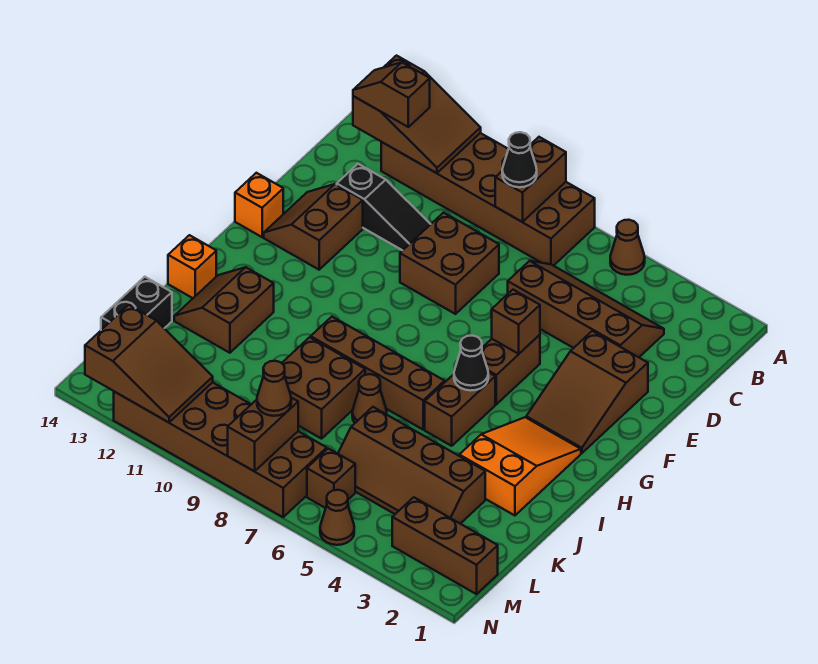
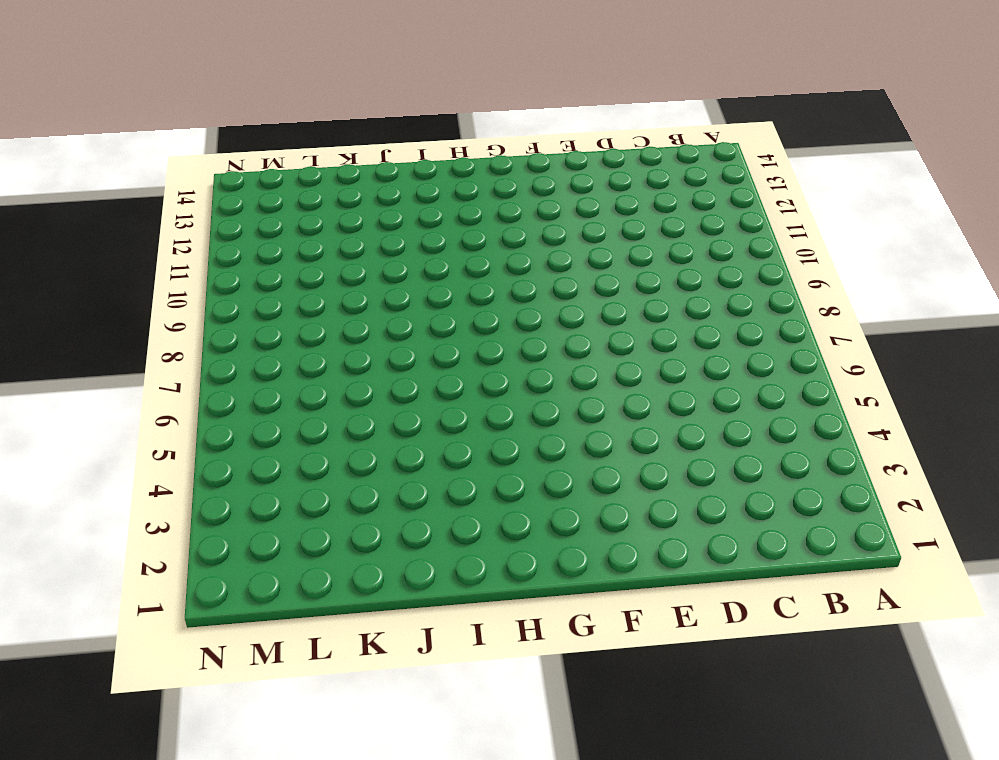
none -> brown 1x1 cone [610,220,645,275]
none -> brown 2x6 brick [381,133,595,266]
none -> brown 2x4 slope [508,261,664,357]
none -> brown 2x2 brick [400,213,499,314]

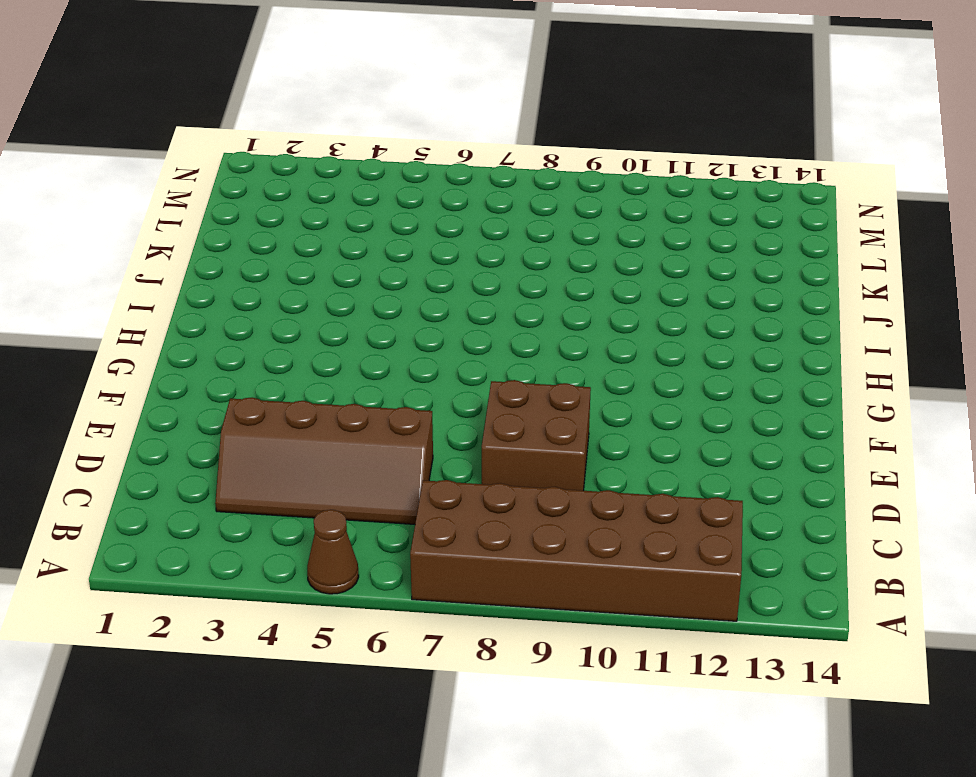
none -> black 1x3 slope [337,164,431,250]
none -> brown 2x3 slope [526,331,648,453]
none -> brown 2x2 slope [264,184,363,270]
none -> brown 1x2 brick [482,335,540,404]

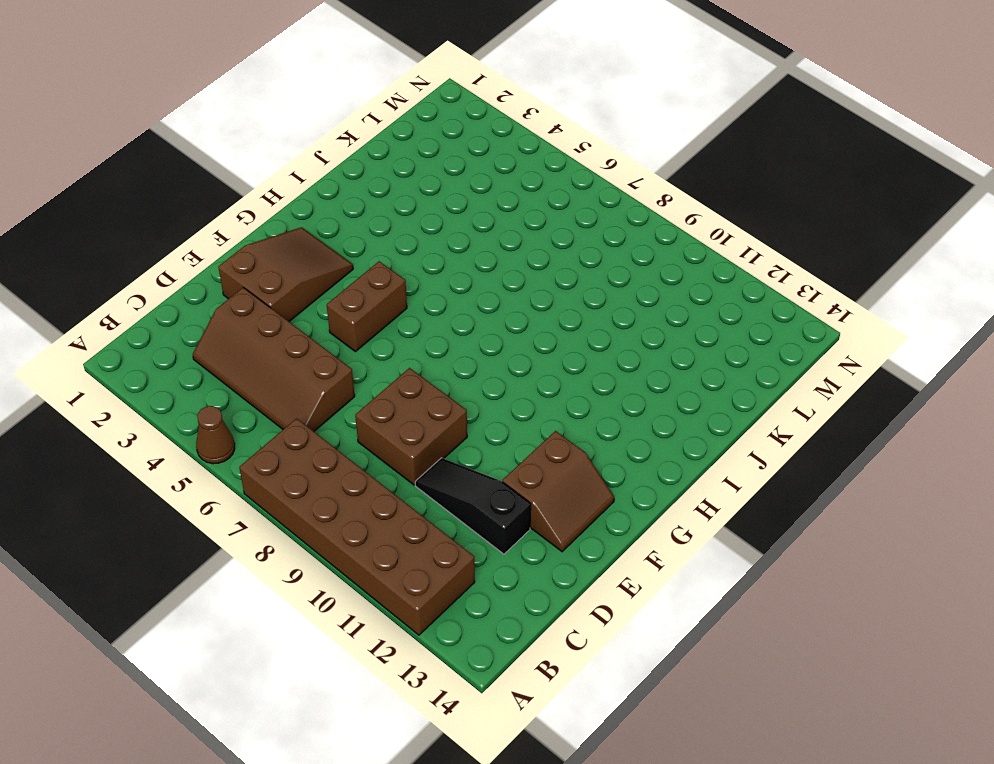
none -> orange 1x1 brick [235,173,283,237]
none -> orange 2x3 slope [459,417,581,515]
none -> brown 1x2 brick [425,372,495,446]
none -> brown 1x4 brick [311,317,445,429]

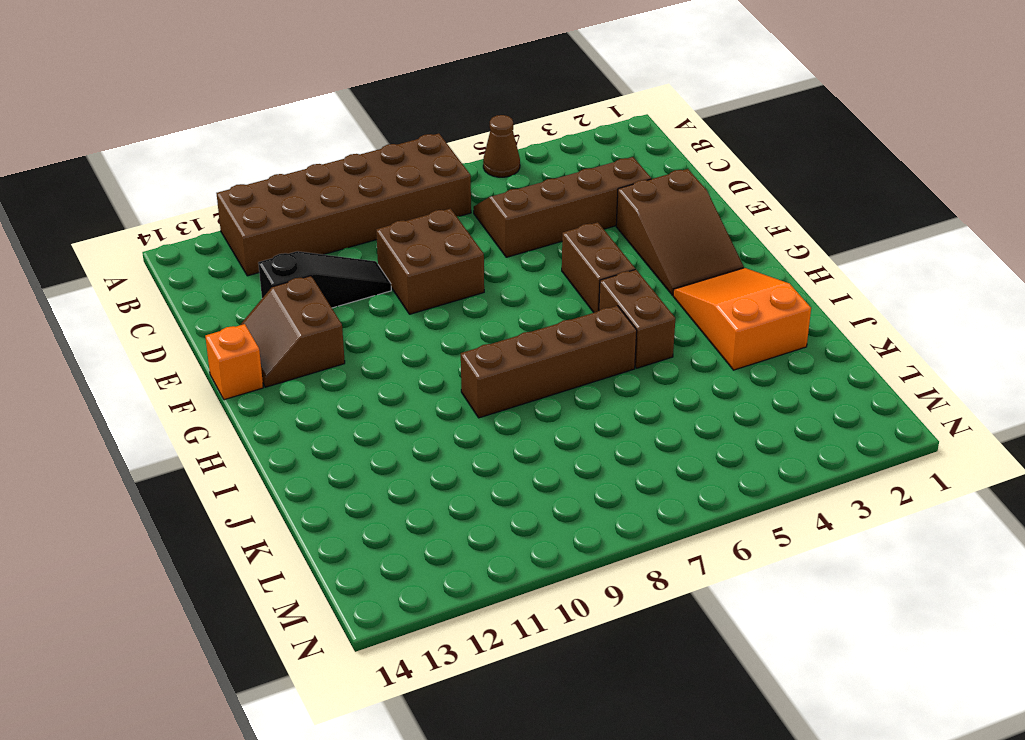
none -> brown 2x2 slope [174,267,274,353]
none -> orange 1x1 brick [168,235,216,298]
none -> brown 1x1 cone [352,374,387,423]
none -> brown 2x2 brick [282,337,365,439]

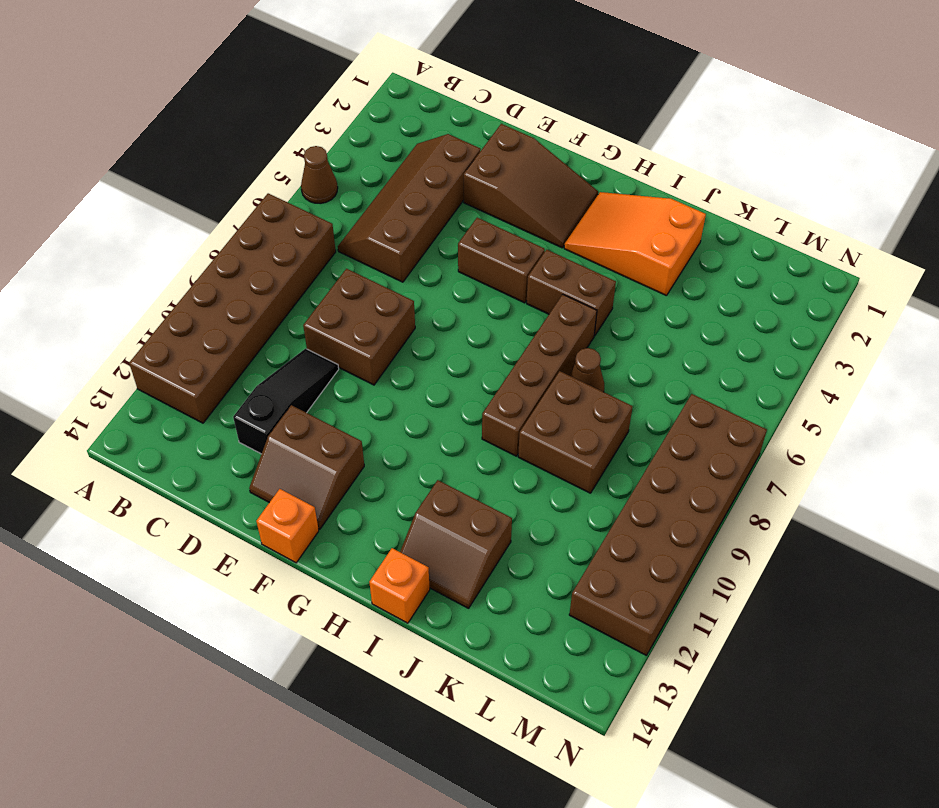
none -> brown 2x4 slope [338,407,485,524]
none -> black 1x2 brick [101,277,172,330]
none -> brown 1x3 brick [392,497,498,594]
none -> brown 1x1 brick [307,449,355,508]

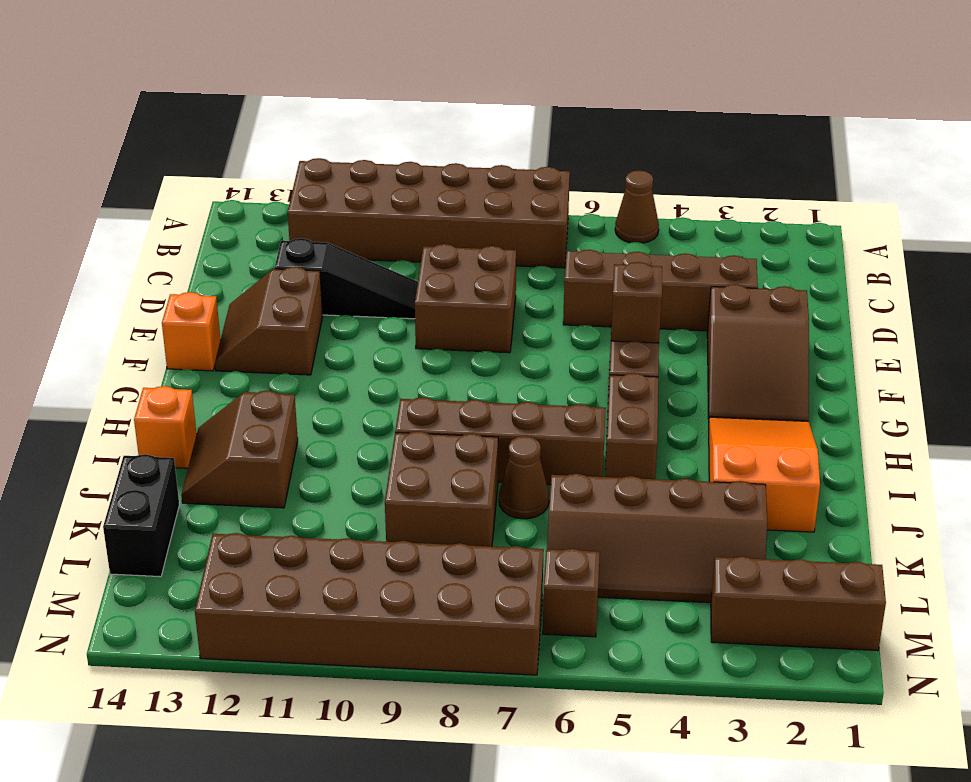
none -> brown 1x1 cone [320,490,354,545]
none -> brown 1x2 brick [495,137,566,222]
none -> brown 2x3 slope [353,56,481,173]
none -> black 1x1 cone [454,336,488,391]

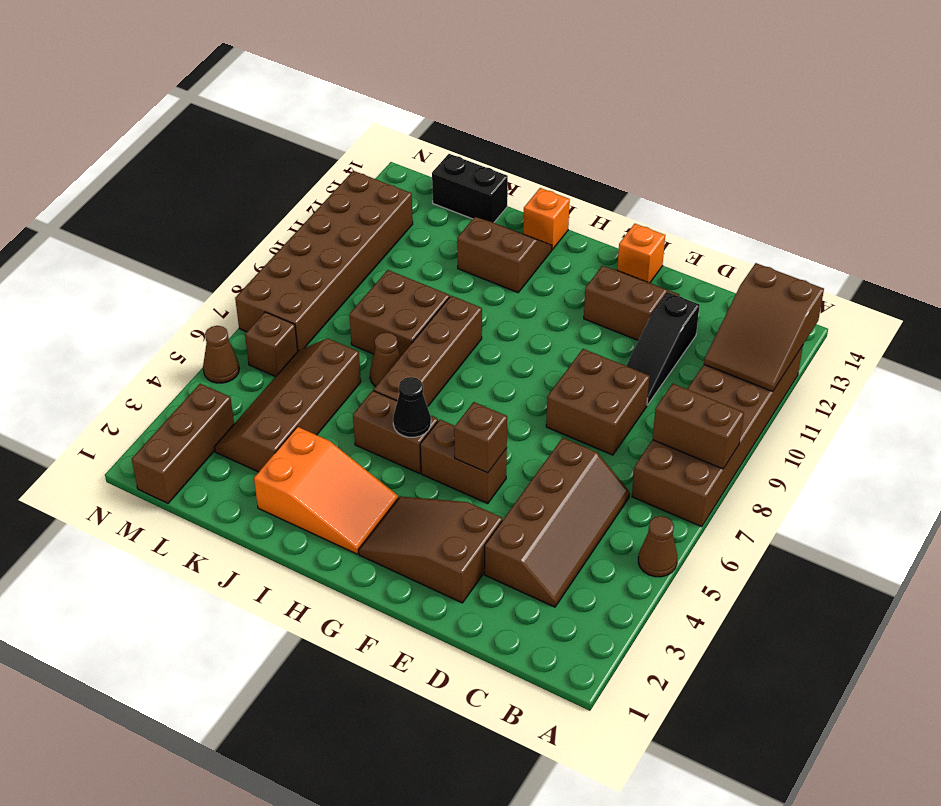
none -> brown 1x2 brick [228,398,298,471]
none -> brown 2x3 slope [85,305,213,422]
none -> black 1x1 cone [502,132,537,187]
none -> brown 1x2 slope [353,62,430,127]

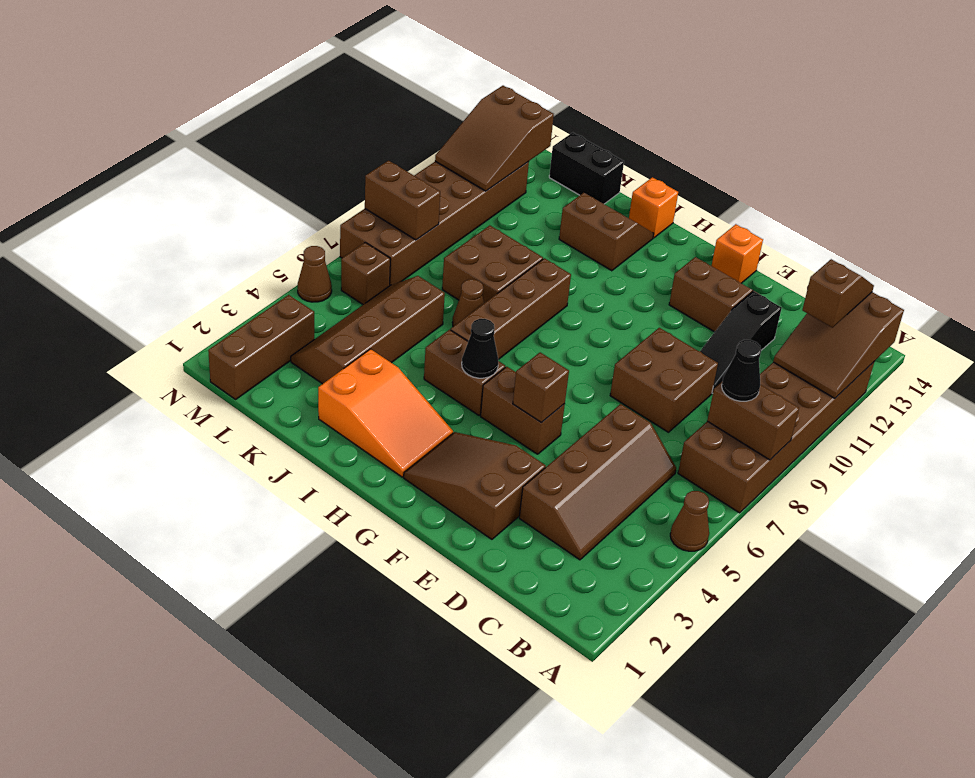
none -> brown 1x1 cone [257,361,291,416]

